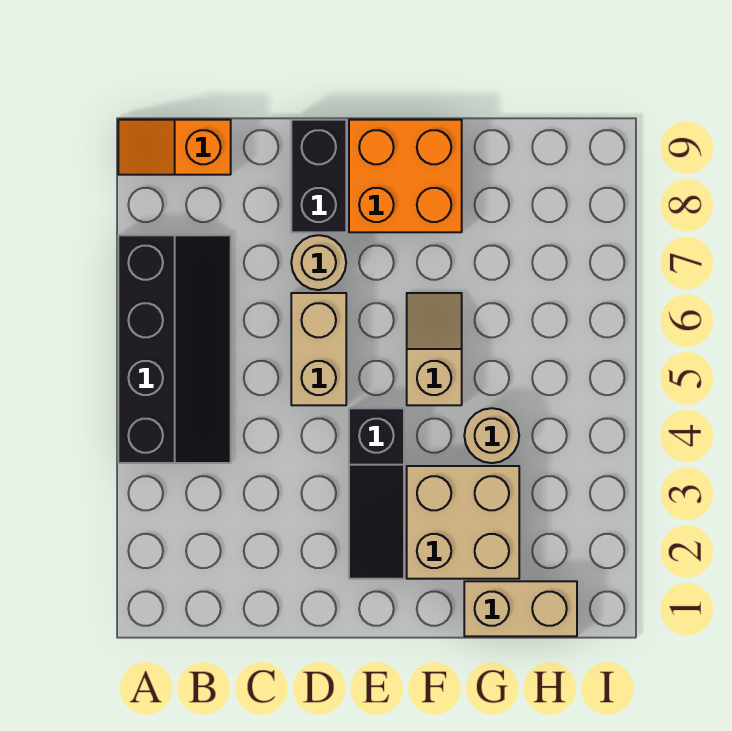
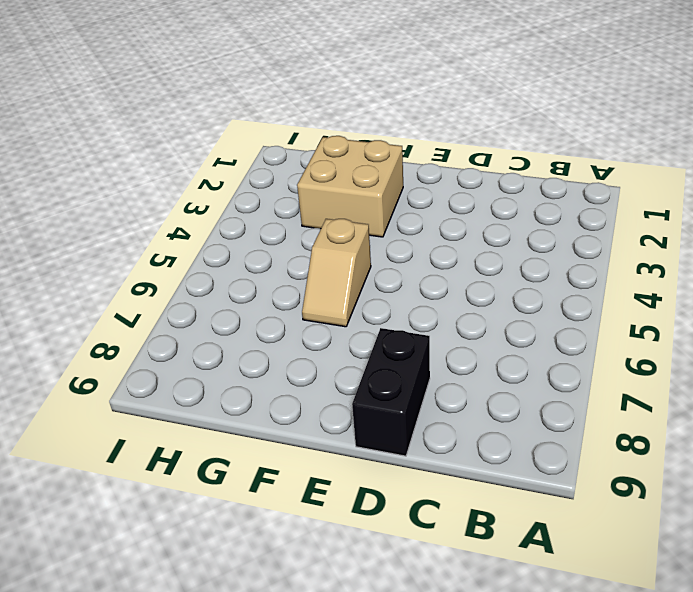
none -> black 2x4 slope [118,235,231,463]
none -> orange 1x2 slope [118,120,231,175]

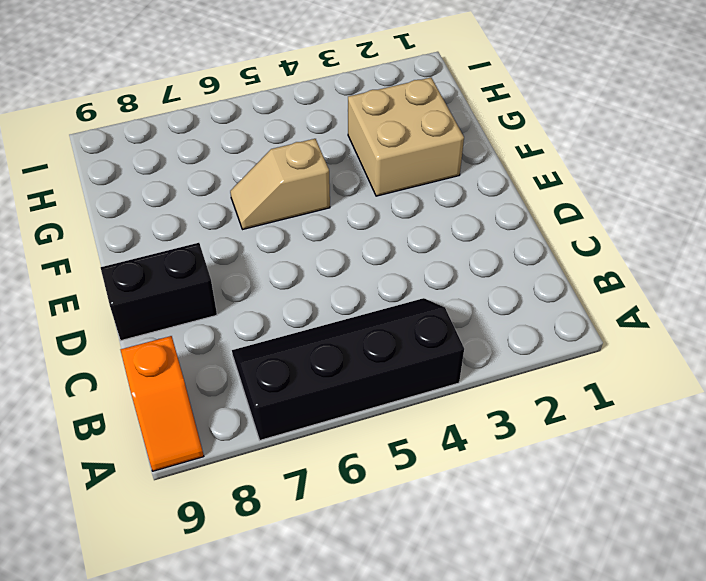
none -> tan 1x2 brick [291,293,346,405]
none -> tan 1x1 round brick [291,235,346,290]

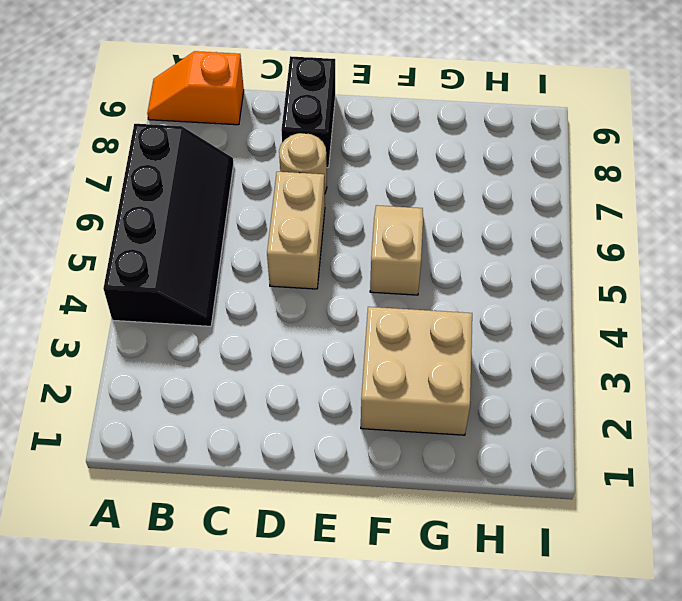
none -> black 1x3 slope [349,408,404,579]
none -> orange 2x2 brick [349,120,462,232]

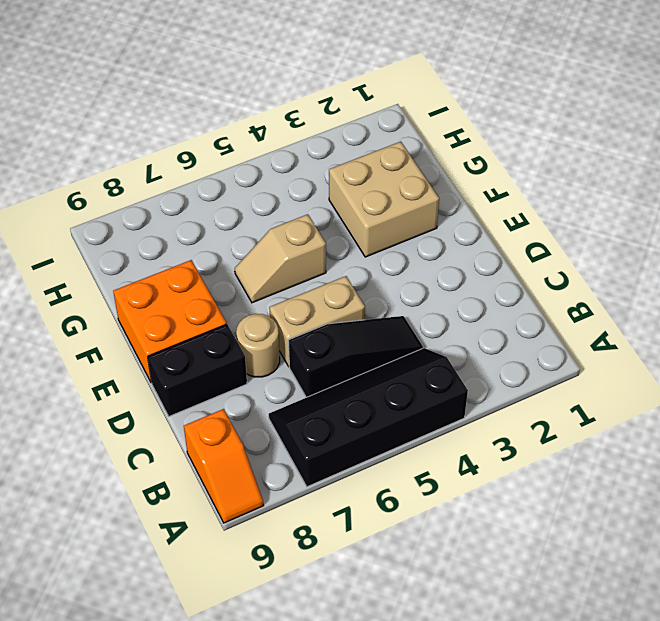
black 1x3 slope [289,316,423,398] -> black 1x3 slope moved to [349,408,404,579]
none -> tan 1x2 brick [464,581,577,636]
none -> tan 1x1 round brick [464,408,519,463]

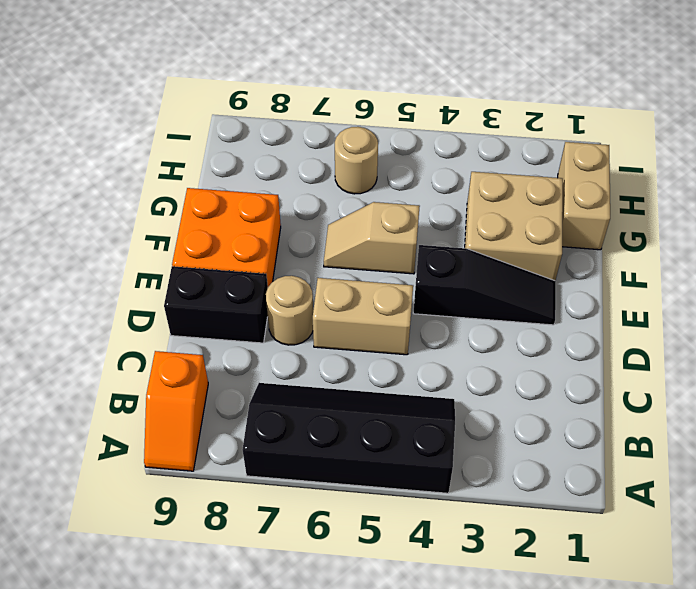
tan 1x1 round brick [335,127,378,194] -> tan 1x1 round brick moved to [464,408,519,463]

